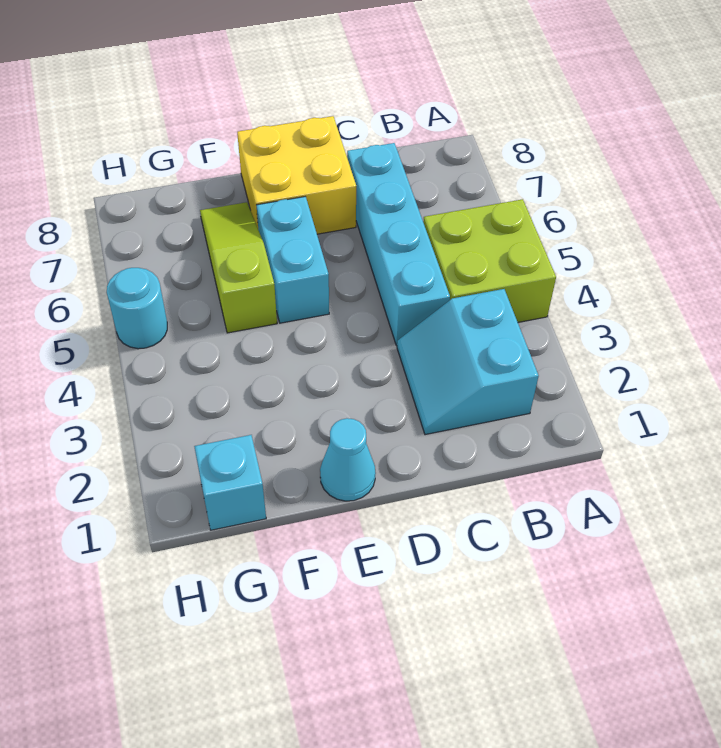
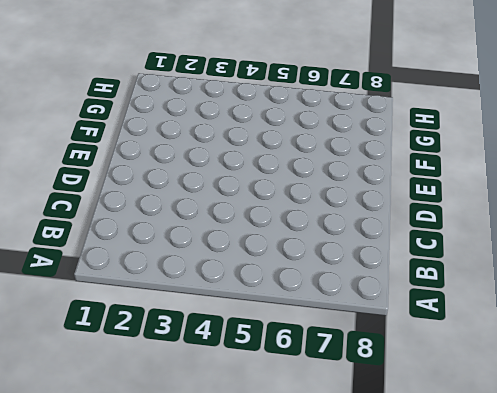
none -> lime 2x2 brick [423,199,556,322]
none -> cyan 2x2 slope [397,289,539,435]

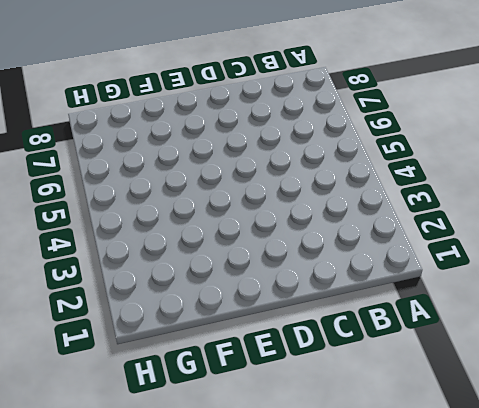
none -> lime 2x2 brick [423,199,556,322]
none -> cyan 2x2 slope [397,289,539,435]

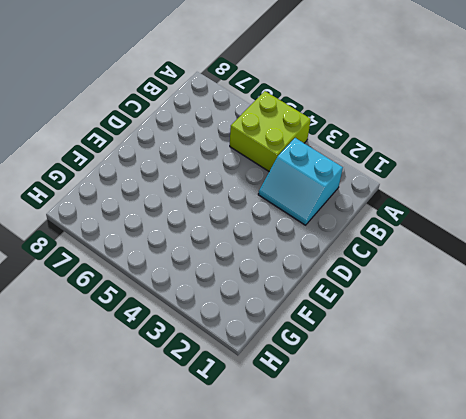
none -> cyan 1x4 brick [347,143,450,346]
none -> yellow 2x2 brick [237,116,356,234]

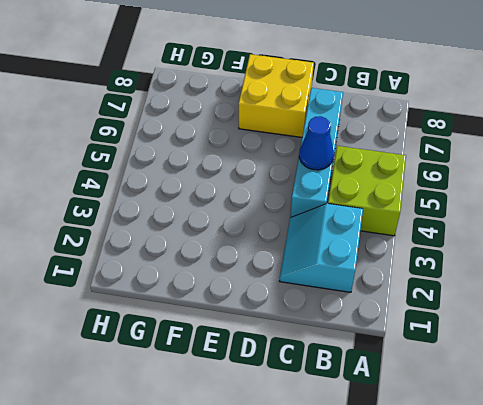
blue 1x1 cone [299,116,334,170] -> none
none -> cyan 1x1 cone [320,418,376,501]
none -> cyan 1x2 brick [256,197,329,323]

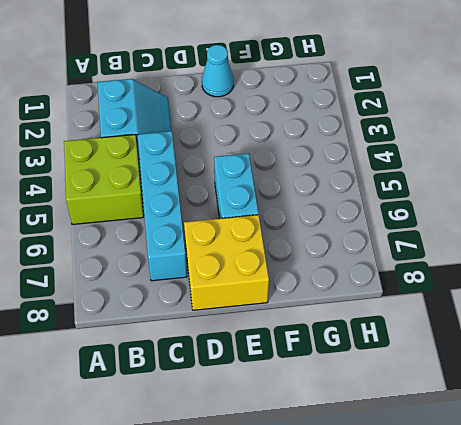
none -> lime 1x3 slope [200,202,277,333]
none -> cyan 1x1 brick [194,435,266,530]

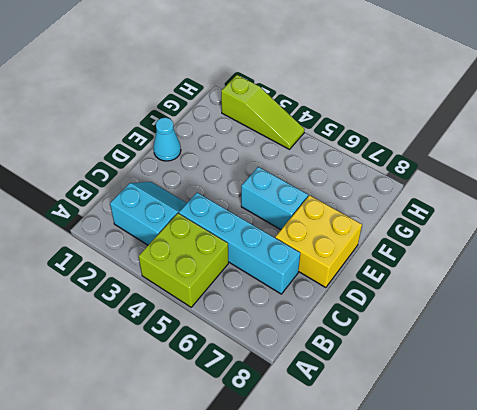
lime 1x3 slope [221,75,305,149] -> lime 1x3 slope moved to [200,202,277,333]
none -> cyan 1x1 brick [194,435,266,530]
none -> cyan 1x1 round brick [107,268,167,349]

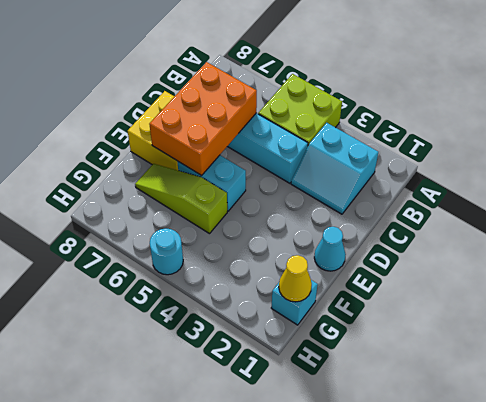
orange 2x3 brick [149,62,257,175] -> none
yellow 1x1 cone [279,255,312,302] -> none

